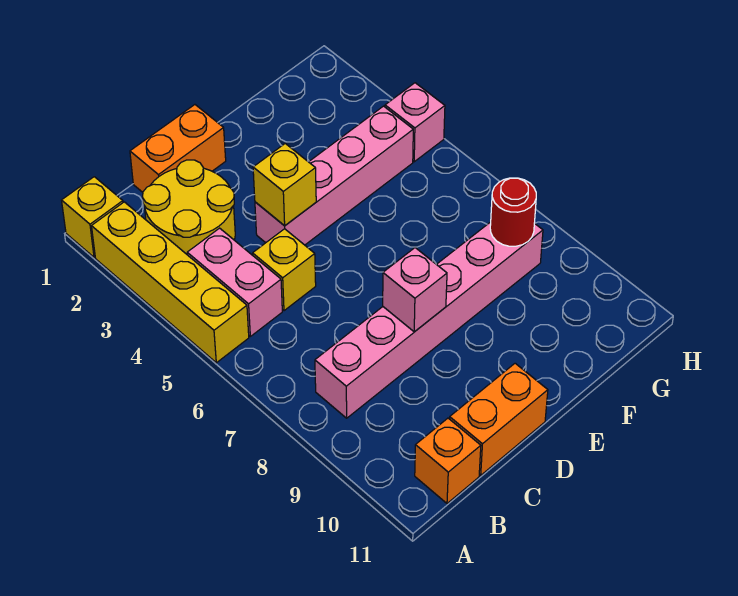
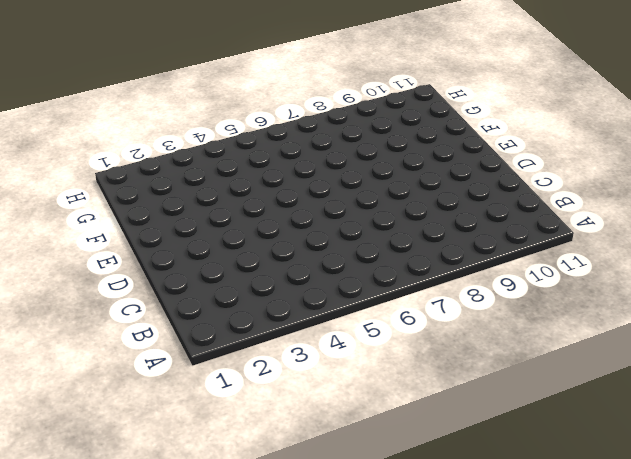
none -> yellow 1x1 brick [62,177,123,257]
none -> yellow 1x4 brick [92,202,249,363]
none -> yellow 2x2 round brick [143,160,235,254]

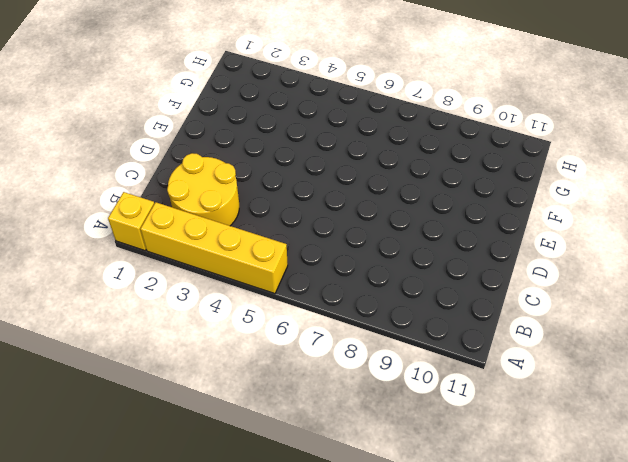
none -> pink 1x2 brick [187,228,282,336]
none -> pink 1x6 brick [315,222,543,418]
none -> orange 1x1 brick [415,418,481,503]

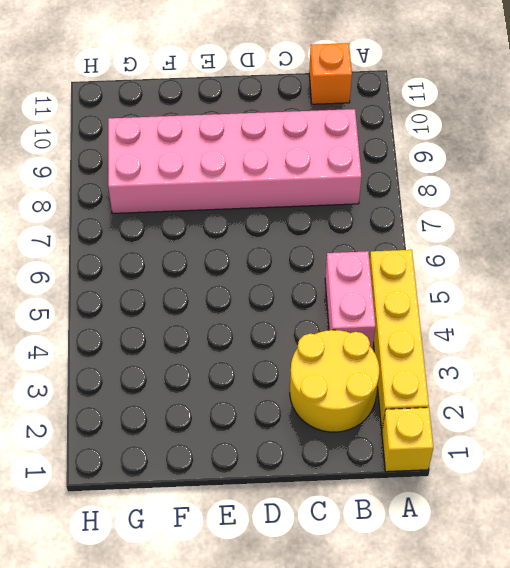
pink 2x6 brick [108,109,362,213] -> pink 1x6 brick [315,222,543,418]
none -> orange 1x2 brick [130,105,226,192]
none -> yellow 1x1 brick [253,229,316,311]
none -> orange 1x2 brick [450,363,548,475]

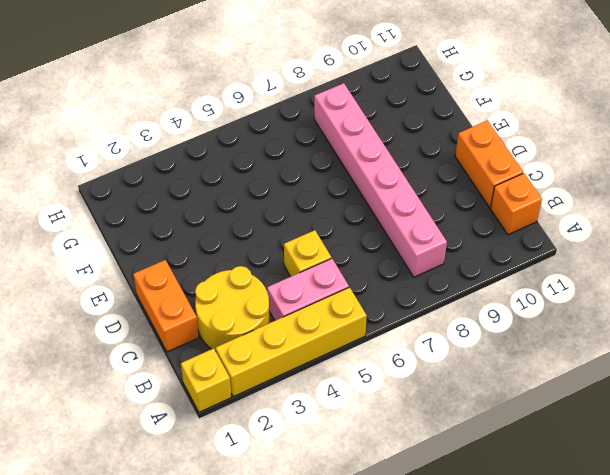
none -> pink 1x4 brick [255,106,413,245]
none -> pink 1x1 brick [385,83,445,162]
none -> yellow 1x1 brick [253,144,316,226]

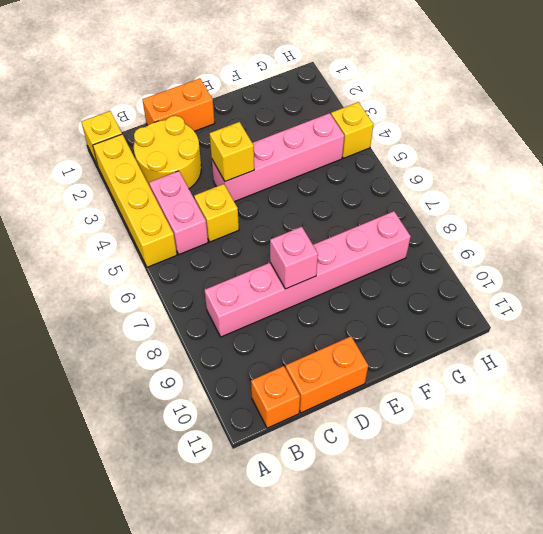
yellow 1x1 brick [331,102,373,158] -> pink 1x1 brick [385,83,445,162]
none -> red 1x1 round brick [490,178,536,246]

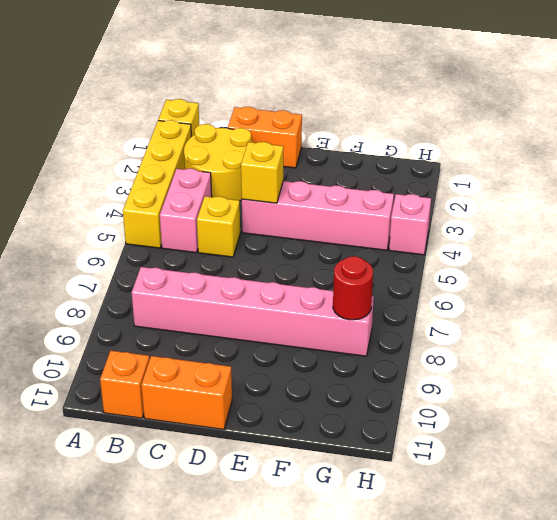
none -> pink 1x1 brick [383,248,447,332]

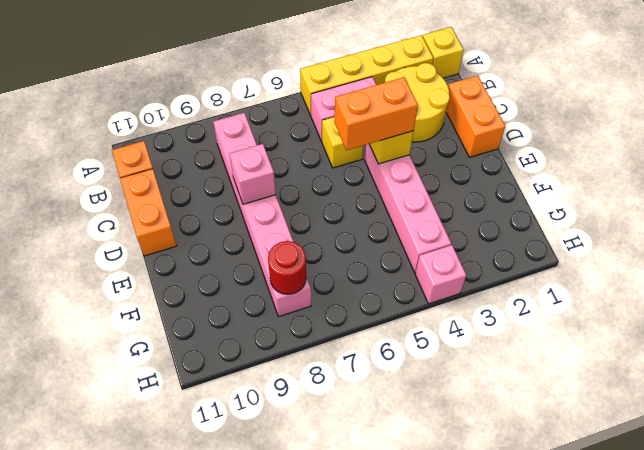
orange 1x2 brick [334,77,418,150] -> none

